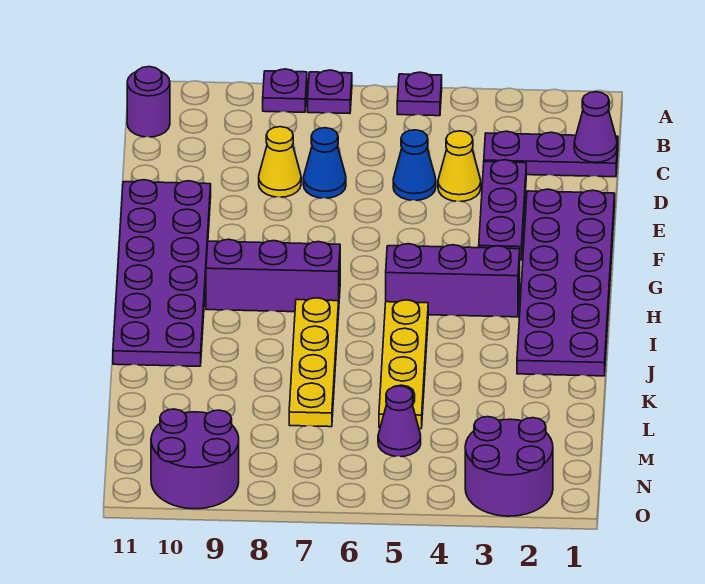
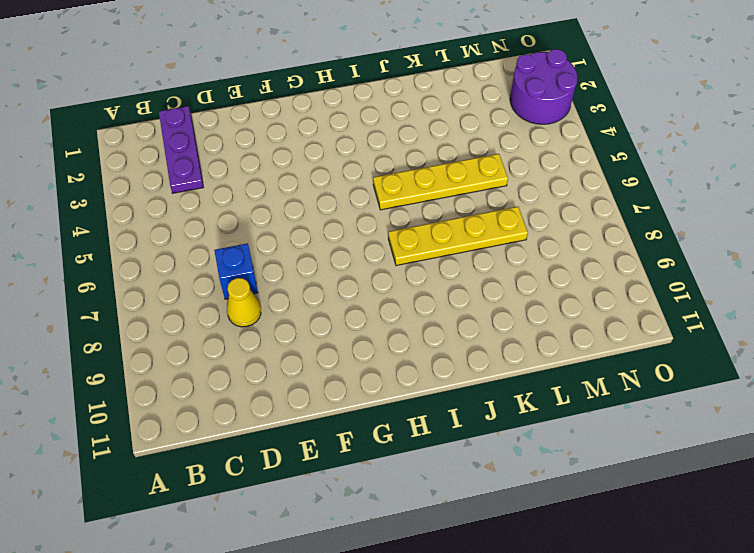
blue 1x1 brick [214,243,258,299] -> blue 1x1 cone [303,128,346,198]
none -> purple 1x1 plate [397,72,442,116]
none -> purple 1x1 plate [308,70,352,114]
none -> purple 1x1 plate [263,69,307,112]

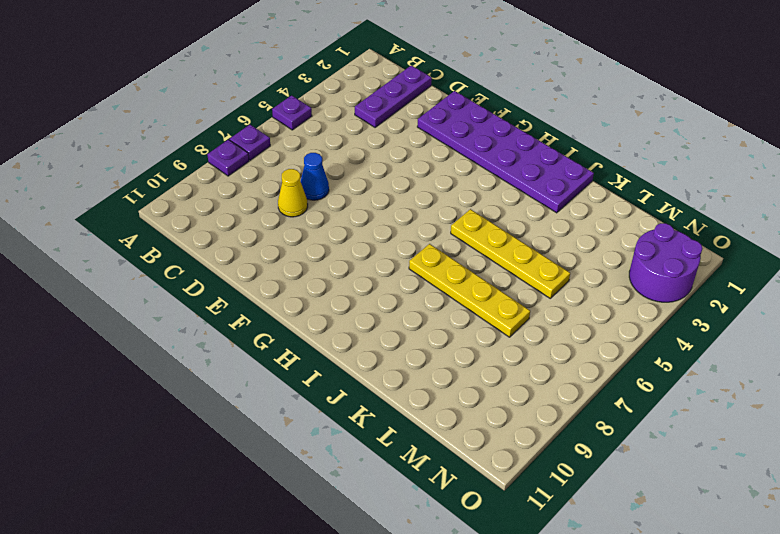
none -> purple 1x1 round brick [127,67,170,137]
none -> purple 1x3 plate [479,160,526,260]
none -> yellow 1x1 cone [438,131,481,201]

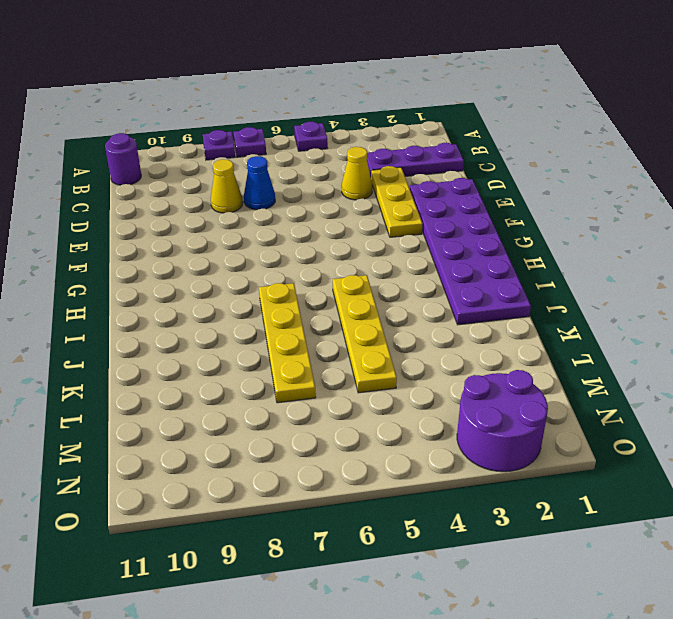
yellow 1x3 plate [371,166,422,237] -> purple 1x3 plate [479,160,526,260]
none -> blue 1x1 cone [393,130,436,200]
none -> purple 2x6 plate [113,180,211,366]
none -> purple 1x3 brick [386,244,520,317]

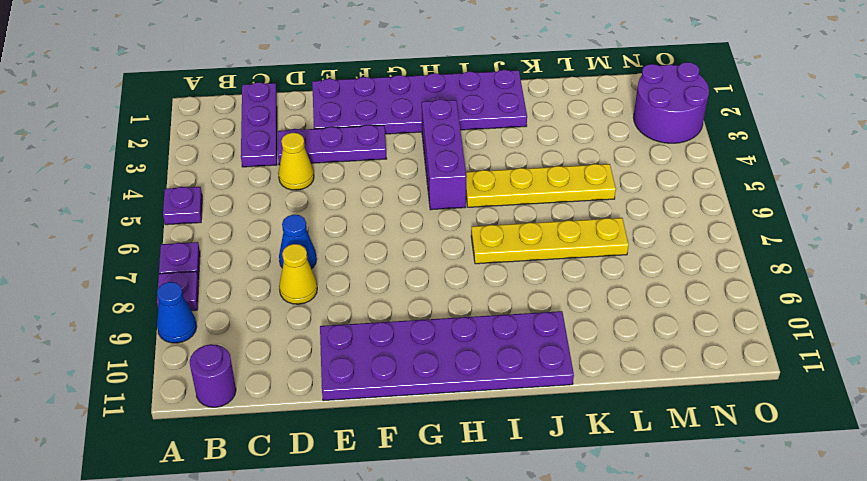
blue 1x1 cone [157,282,197,343] -> blue 1x1 cone moved to [393,130,436,200]
none -> purple 1x3 brick [206,239,340,312]
none -> purple 1x1 cone [378,386,421,457]
none -> purple 2x2 round brick [151,409,239,509]

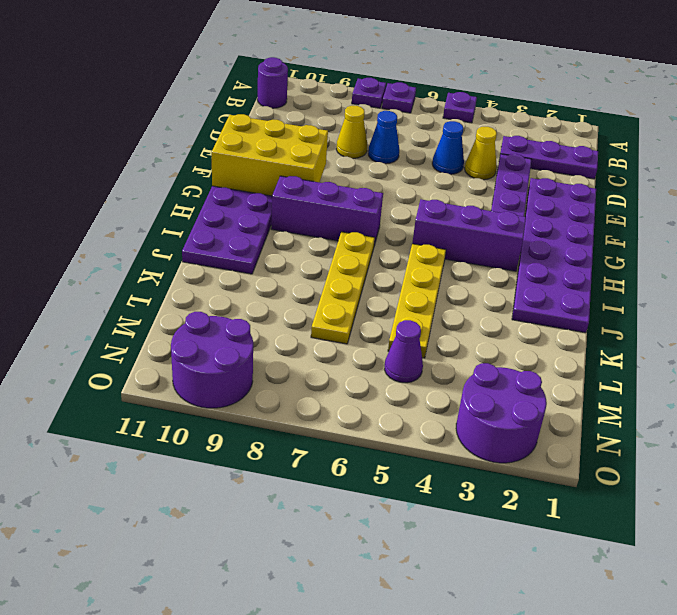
yellow 2x3 brick [212,114,328,196] -> none
none -> purple 1x1 cone [574,92,617,162]

